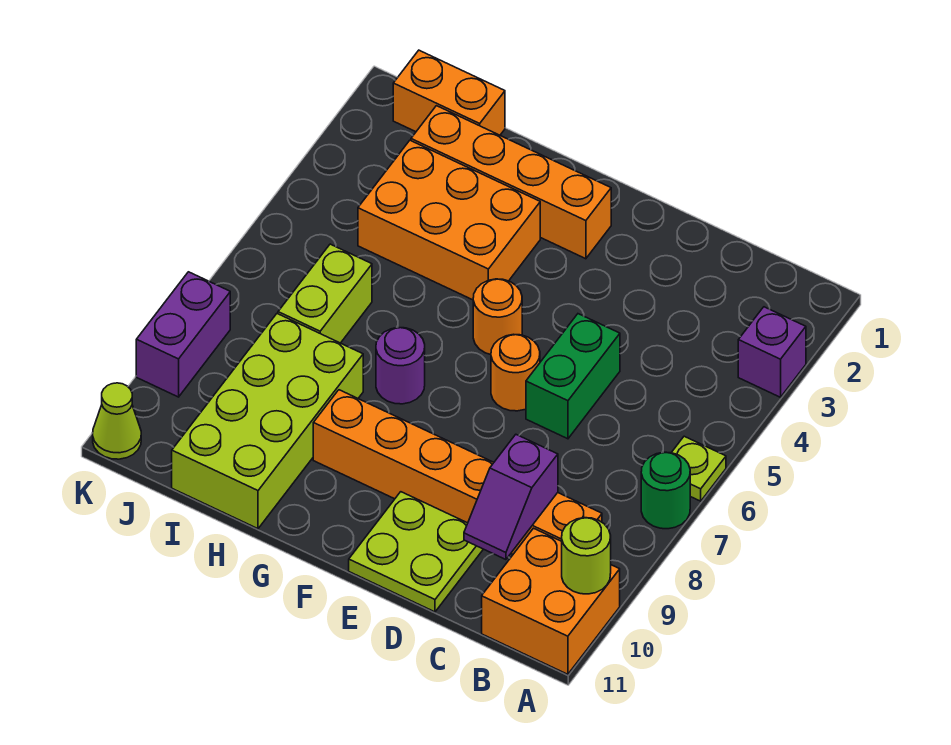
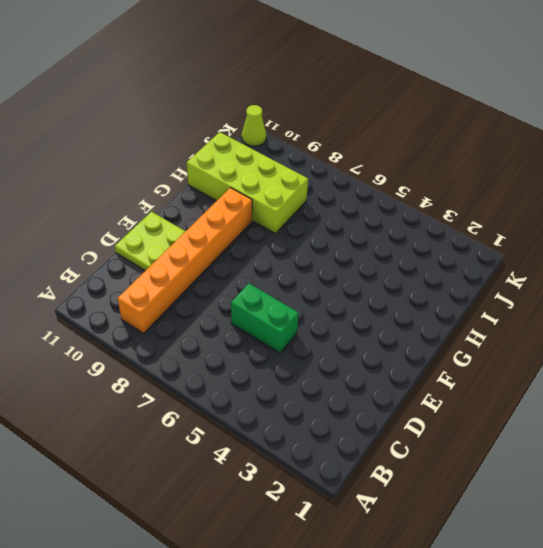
none -> purple 1x1 brick [738,307,806,397]
none -> lime 1x1 plate [671,436,726,501]
none -> green 1x1 round brick [641,452,690,529]

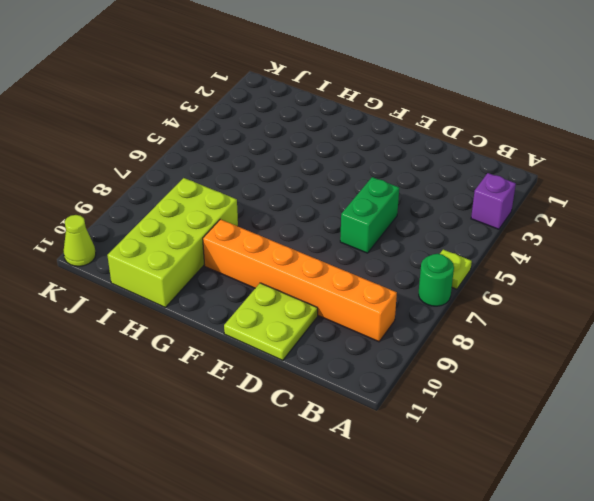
none -> orange 2x2 brick [482,528,620,674]
none -> orange 1x1 round brick [491,334,540,411]
none -> orange 1x4 brick [411,106,611,259]

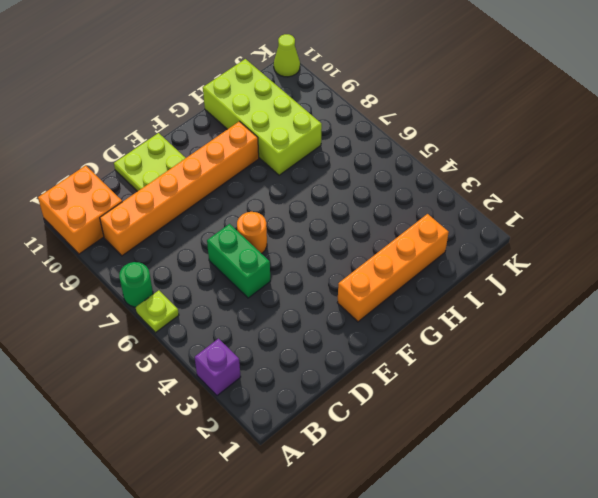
none -> orange 1x1 round brick [473,279,522,355]
none -> orange 2x3 brick [358,140,540,300]
none -> purple 1x1 round brick [376,328,425,404]

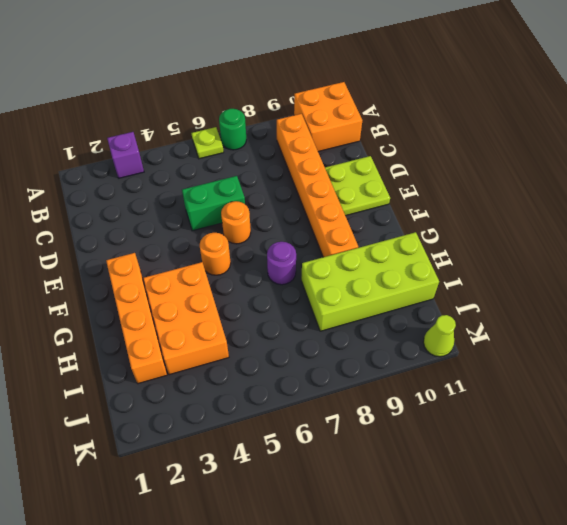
none -> orange 1x2 brick [393,50,505,135]
none -> lime 1x2 brick [278,244,372,343]
none -> purple 1x2 brick [136,272,230,397]

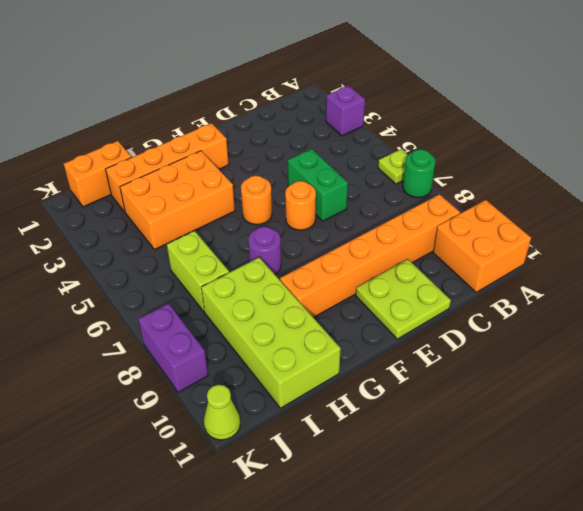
none -> lime 1x1 round brick [562,518,611,594]
none -> purple 1x2 slope [464,435,558,560]

